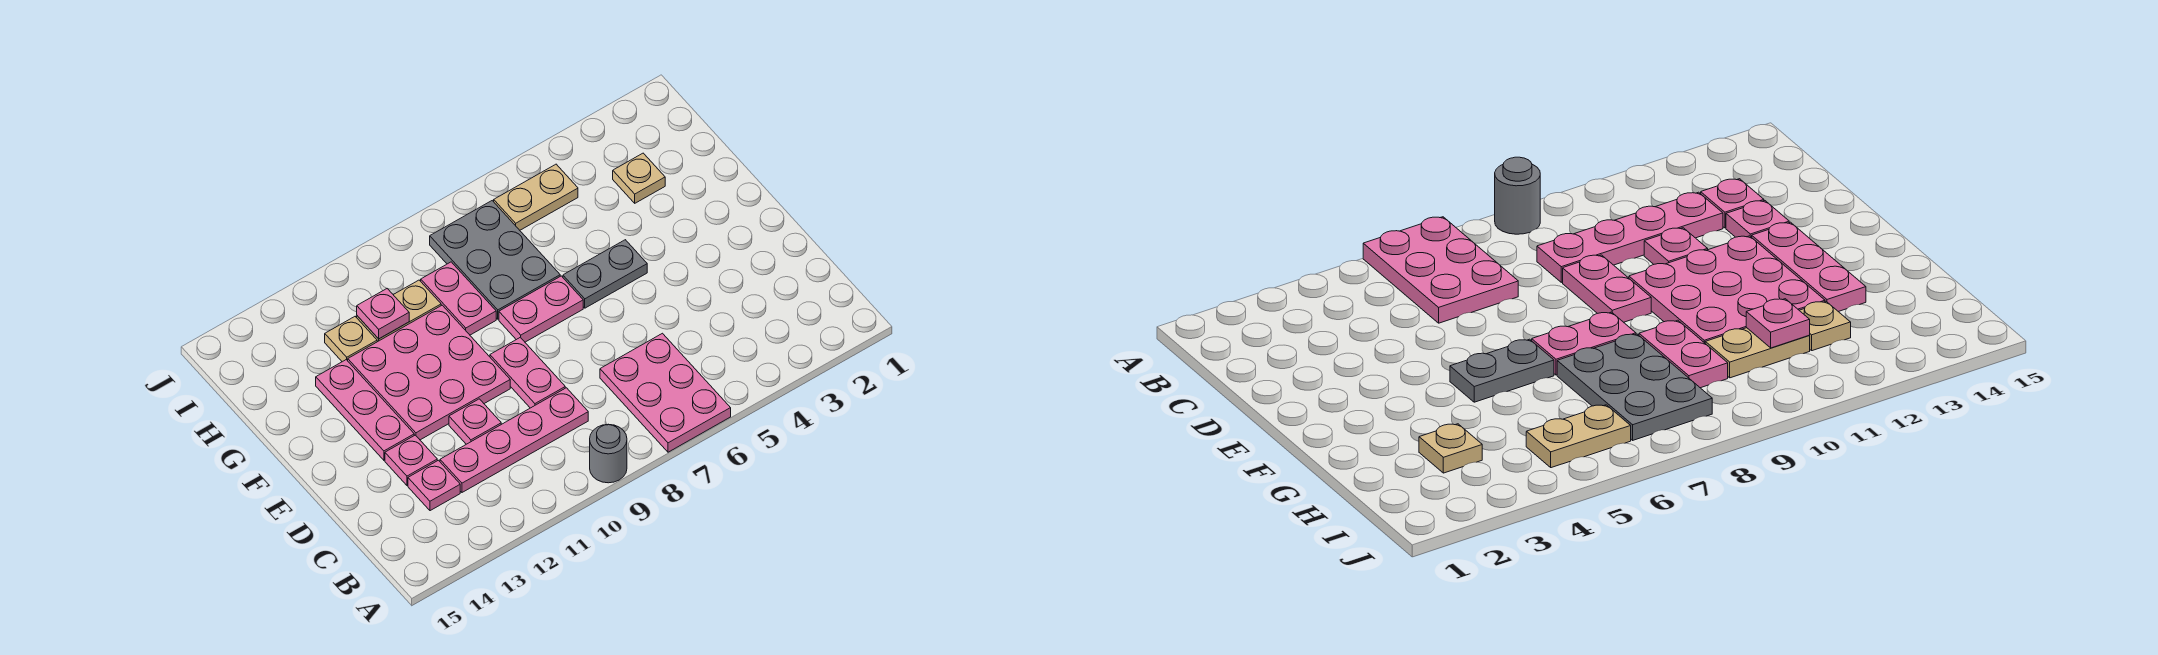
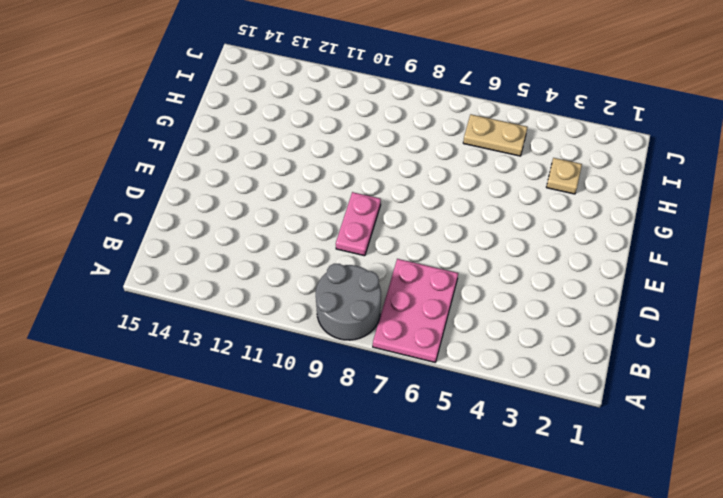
grey 2x2 round brick [316,264,381,340] -> grey 1x1 round brick [590,424,627,483]
none -> pink 1x4 plate [440,388,588,492]
none -> pink 1x1 plate [408,460,460,511]
none -> pink 1x1 plate [449,399,501,444]

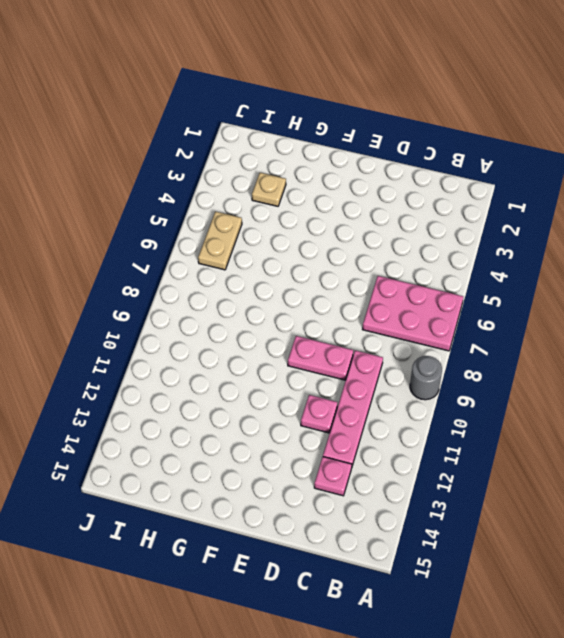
none -> pink 1x1 plate [385,435,437,485]
none -> pink 3x3 plate [348,305,510,440]
none -> pink 1x3 plate [316,360,414,460]

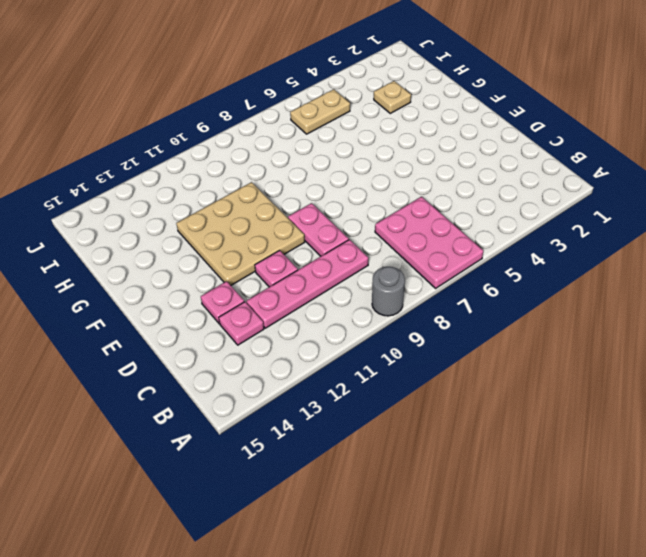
tan 3x3 plate [176,182,305,285] -> pink 3x3 plate [348,305,510,440]
none -> pink 1x3 plate [316,360,414,460]
none -> grey 1x2 plate [563,240,647,308]
none -> pink 1x2 plate [499,276,583,342]

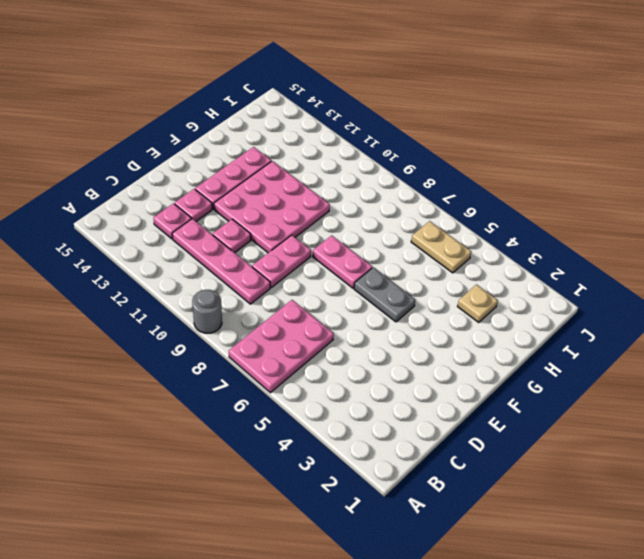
none -> grey 2x3 plate [430,201,560,319]
none -> pink 1x2 plate [421,262,496,335]
none -> tan 1x2 plate [357,280,441,342]

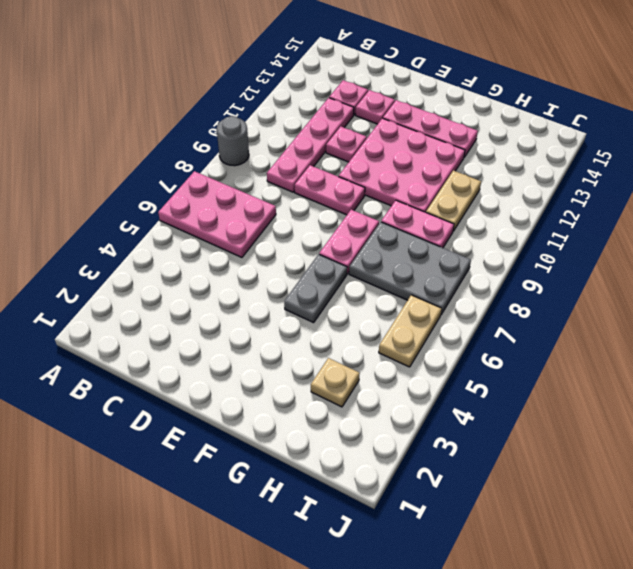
none -> tan 1x1 plate [325,317,377,362]
none -> pink 1x1 plate [357,289,409,339]

